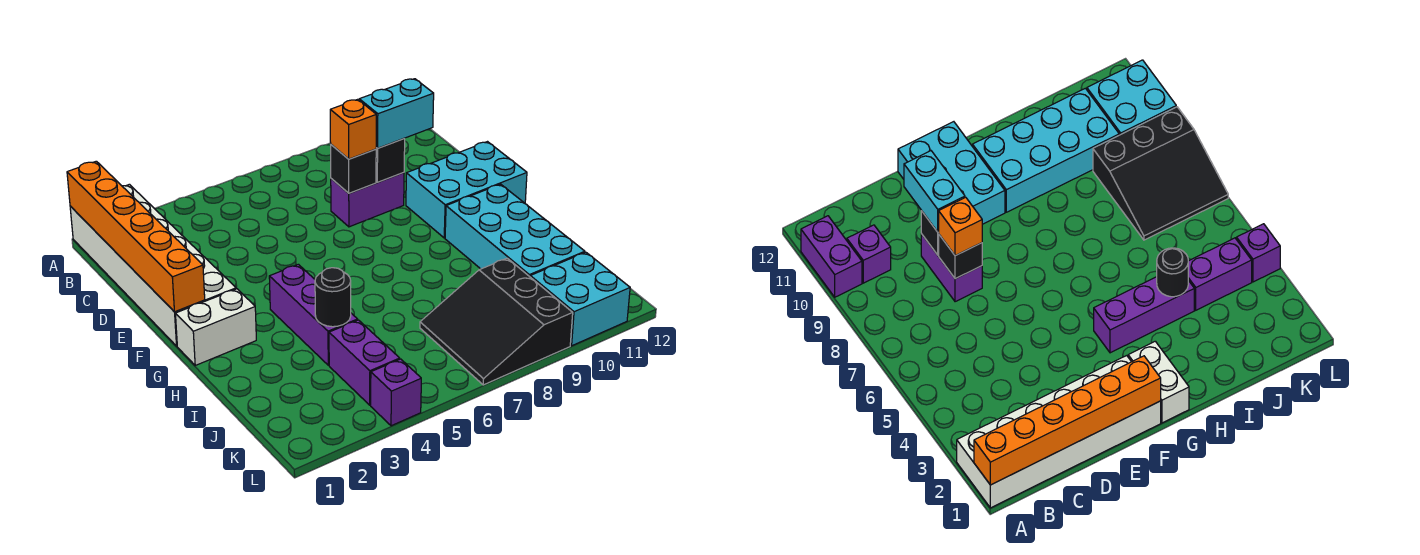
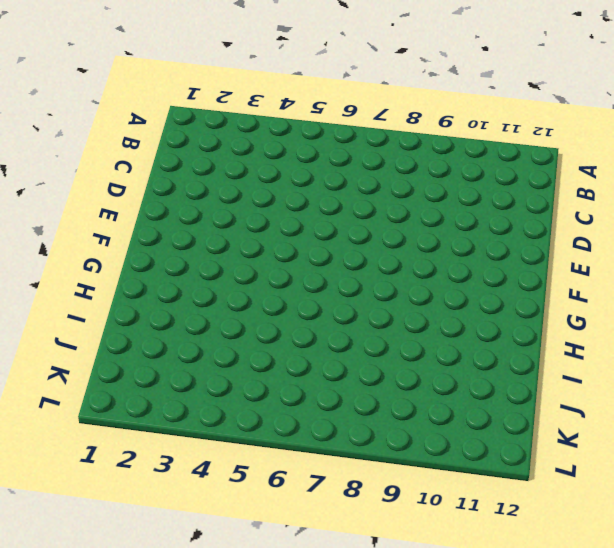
none -> white 2x6 brick [70,184,236,346]
none -> purple 1x2 brick [801,216,862,297]
none -> purple 1x1 brick [847,225,891,283]

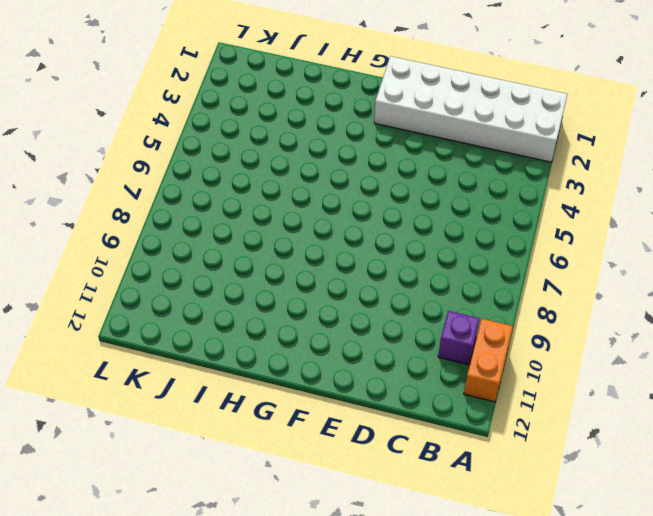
orange 1x2 brick [464,319,513,402] -> purple 1x2 brick [801,216,862,297]
none -> purple 1x2 brick [331,173,404,227]
none -> cyan 2x3 brick [406,142,527,238]
none -> white 1x2 brick [175,289,256,365]

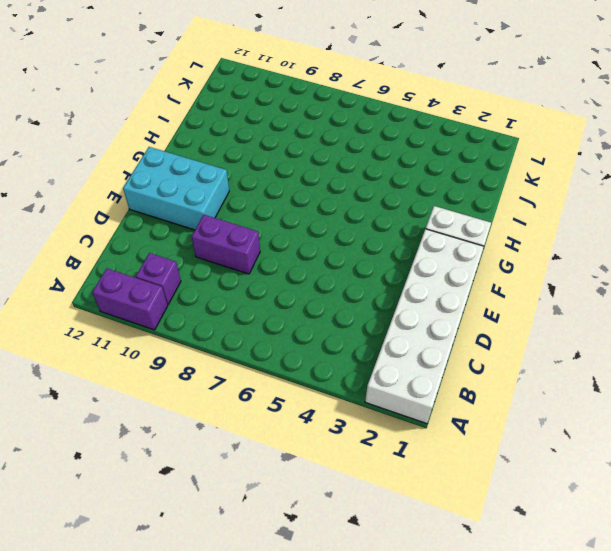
none -> purple 1x3 brick [269,264,358,365]
none -> cyan 2x4 brick [445,184,585,277]
none -> purple 1x2 brick [329,320,400,405]

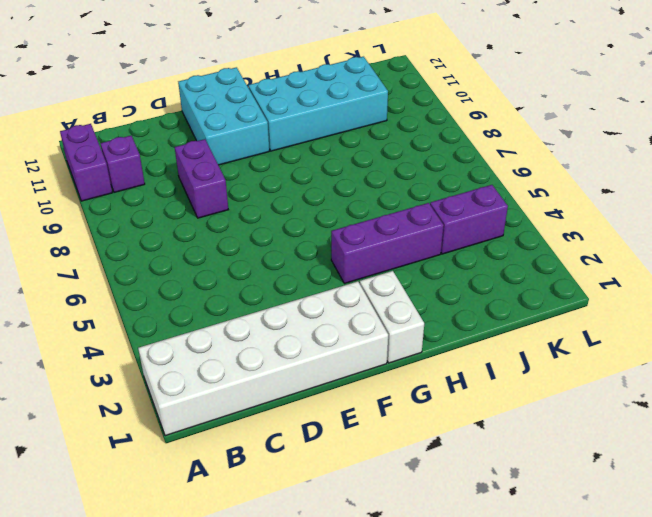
none -> black 3x3 slope [420,258,573,385]
none -> cyan 2x2 brick [530,252,630,346]
none -> purple 1x1 brick [371,359,421,426]

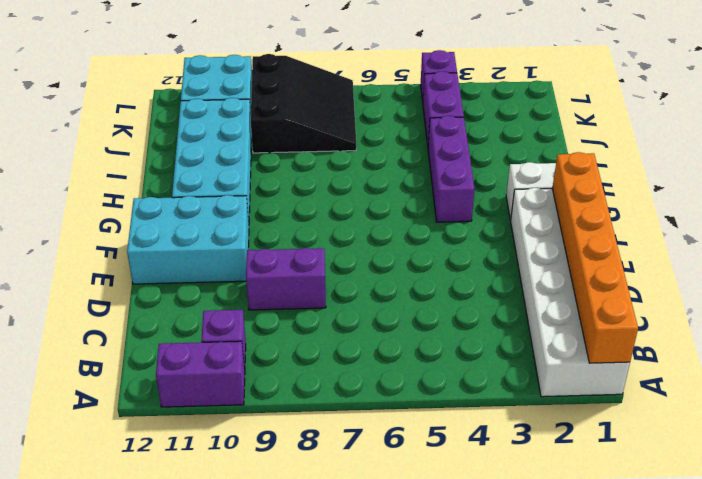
none -> black 1x1 brick [331,145,376,193]
none -> black 1x1 brick [376,139,405,182]
none -> black 1x1 round brick [315,268,351,327]

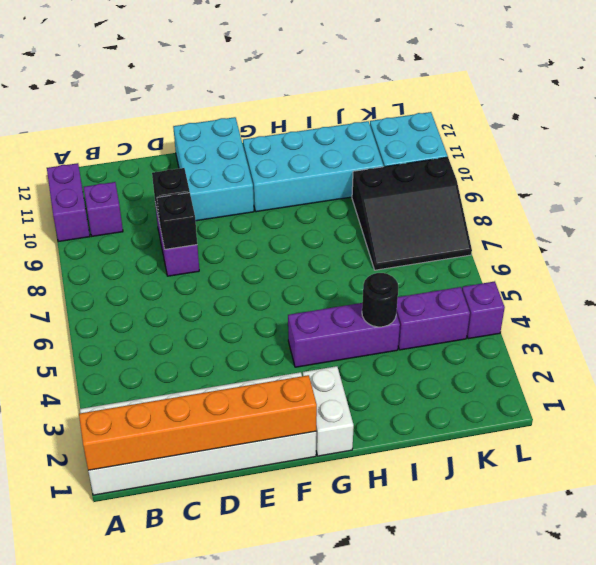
none -> orange 1x1 brick [330,99,376,159]
none -> cyan 1x2 brick [359,79,434,148]

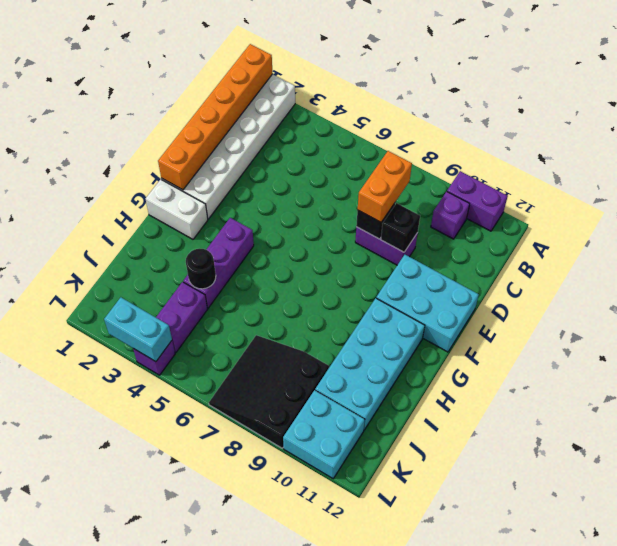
orange 1x2 brick [358,151,412,222] -> orange 1x1 brick [330,99,376,159]
cyan 1x2 brick [104,298,172,362] -> cyan 1x2 brick moved to [359,79,434,148]

